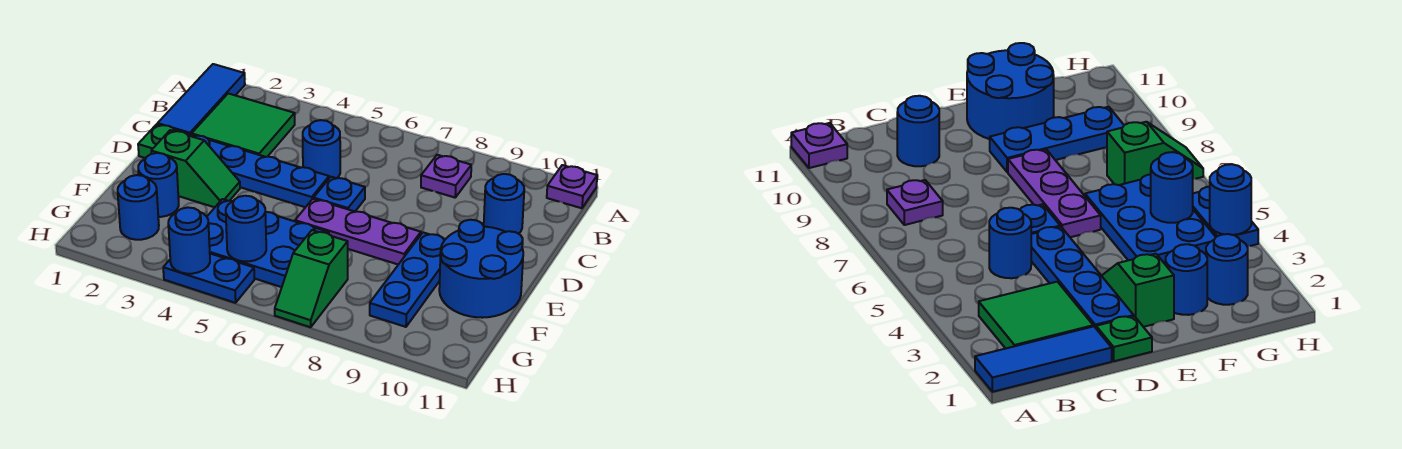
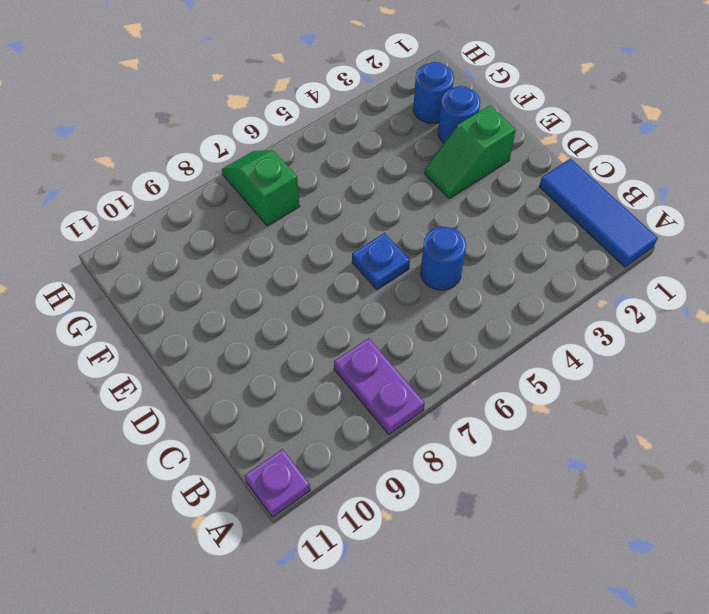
purple 1x2 plate [334,338,425,435] -> purple 1x1 plate [421,155,471,198]
none -> green 2x2 tile [192,93,295,157]
none -> blue 1x1 round brick [484,174,524,234]
none -> green 1x1 plate [138,124,189,158]

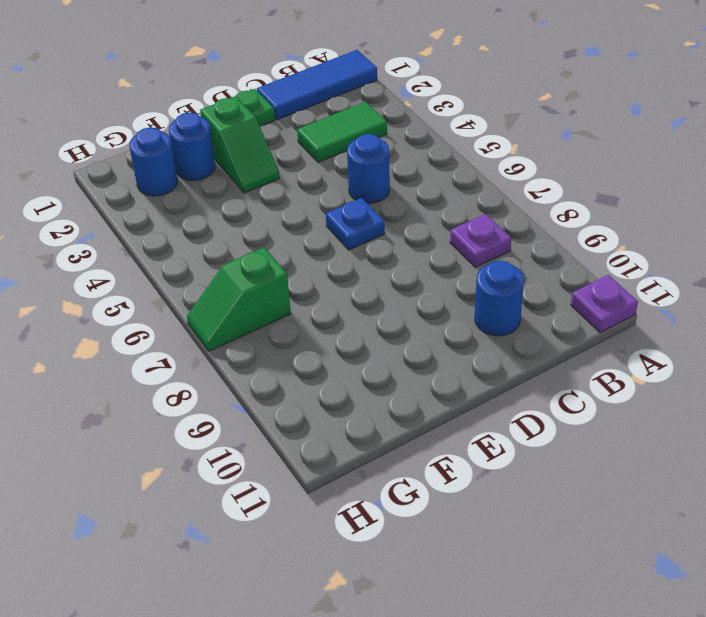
green 1x2 tile [297,102,387,162] -> green 2x2 tile [192,93,295,157]
none -> blue 1x4 plate [190,134,329,207]
none -> purple 1x3 plate [295,199,421,265]
none -> blue 1x3 plate [370,232,445,327]

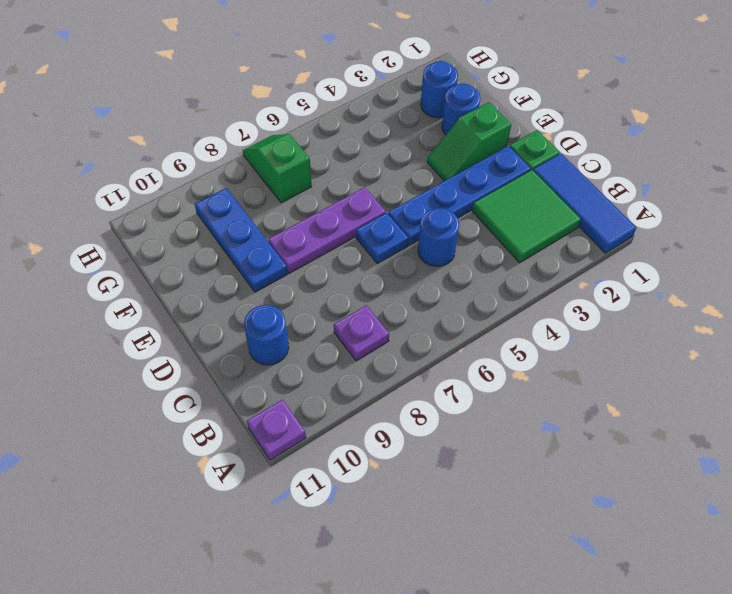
none -> blue 2x2 round brick [439,220,523,318]
none -> blue 2x3 plate [207,199,329,287]
none -> blue 1x2 plate [163,254,254,303]

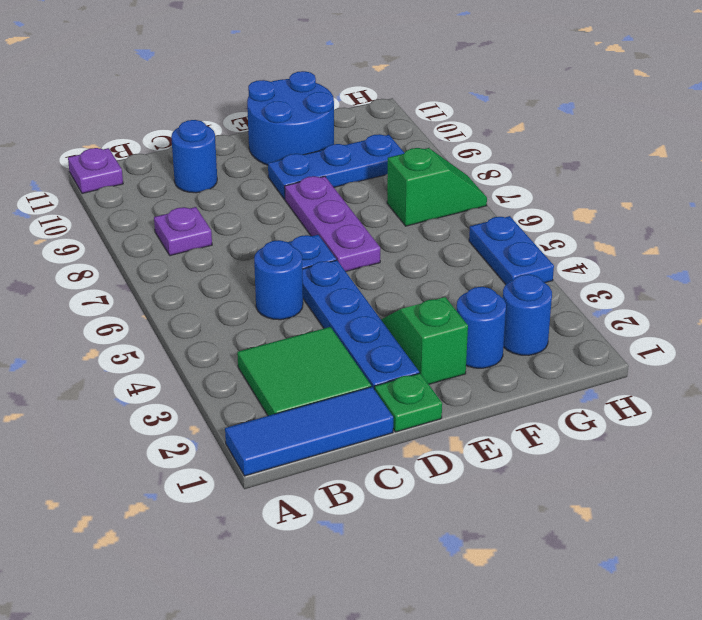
none -> blue 2x3 plate [207,199,329,287]
none -> blue 1x1 round brick [226,196,266,261]
none -> blue 1x1 round brick [168,207,210,274]

